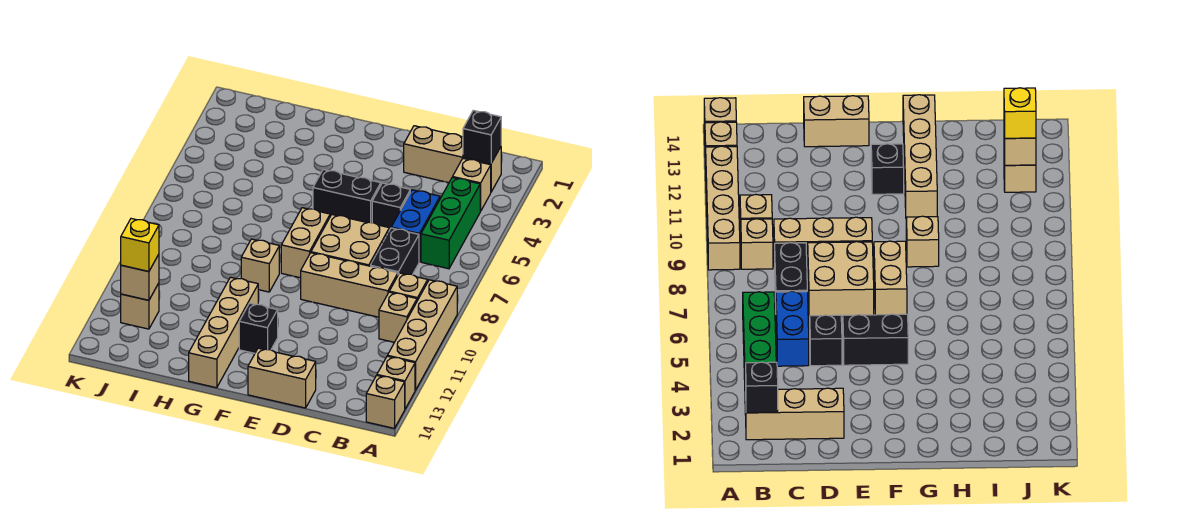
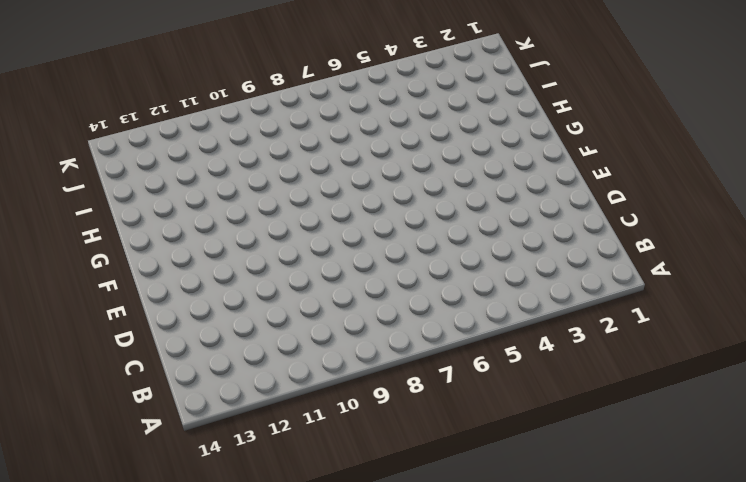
none -> tan 1x4 brick [387,280,457,390]
none -> tan 1x1 brick [377,356,415,409]
none -> tan 1x1 brick [366,375,405,428]

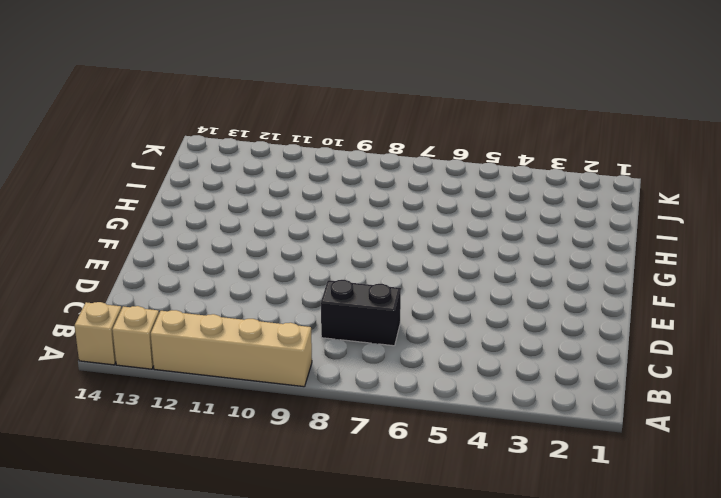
none -> tan 1x3 brick [404,126,501,192]
none -> tan 1x1 brick [453,159,491,211]
none -> green 1x3 brick [421,177,480,269]

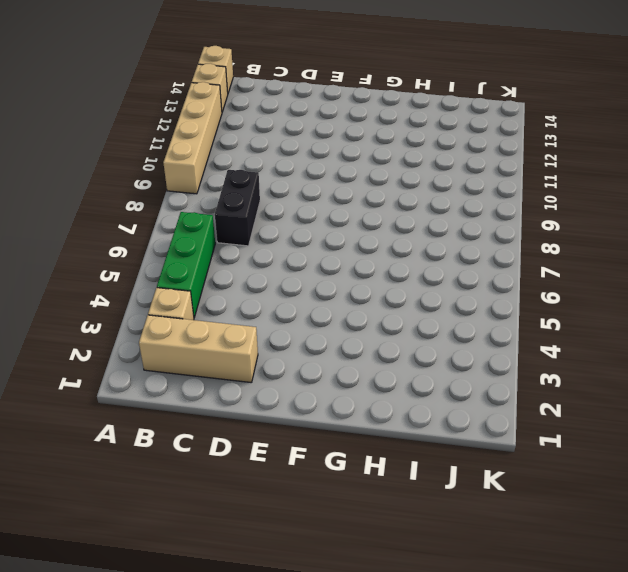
none -> tan 1x1 brick [389,273,428,301]
none -> tan 1x1 brick [379,292,417,342]
none -> blue 1x2 brick [391,190,440,262]

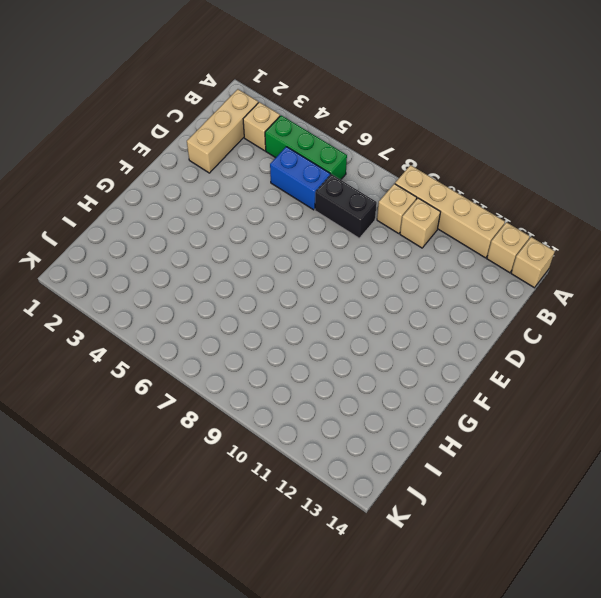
none -> tan 1x3 brick [301,253,398,317]
none -> black 1x1 brick [372,183,410,230]
none -> tan 2x2 brick [311,215,389,266]

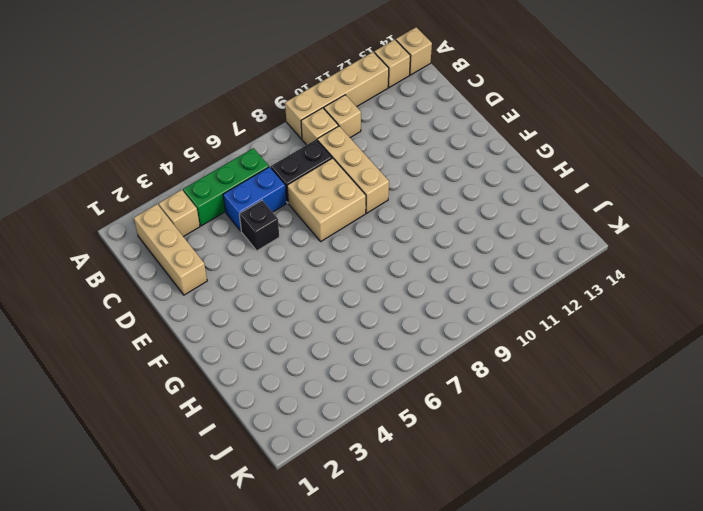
none -> tan 1x2 brick [248,348,316,408]
none -> black 1x2 brick [313,169,381,223]
none -> tan 1x2 brick [281,208,330,278]

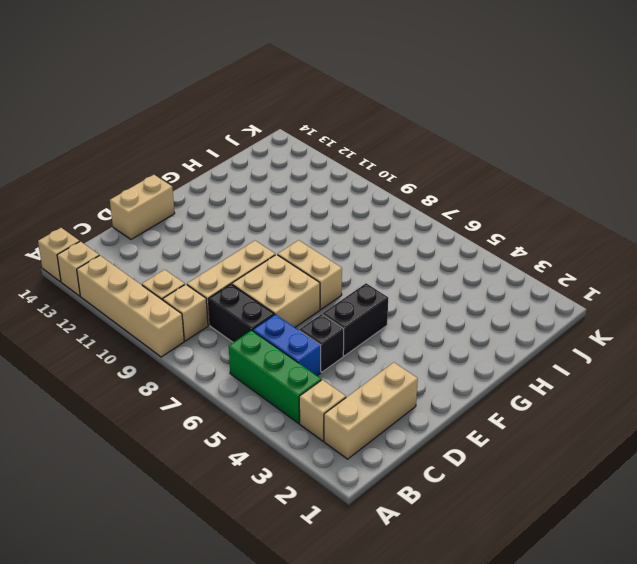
none -> black 1x1 brick [239,303,278,353]
none -> tan 1x1 brick [241,239,279,292]
none -> tan 1x4 brick [189,277,258,388]

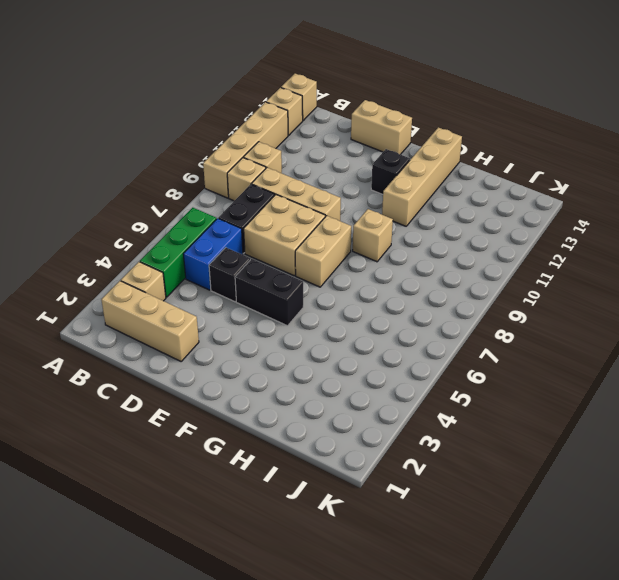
none -> tan 1x1 brick [121,283,159,329]
none -> black 1x1 brick [463,110,501,163]
none -> tan 1x1 brick [121,254,159,300]

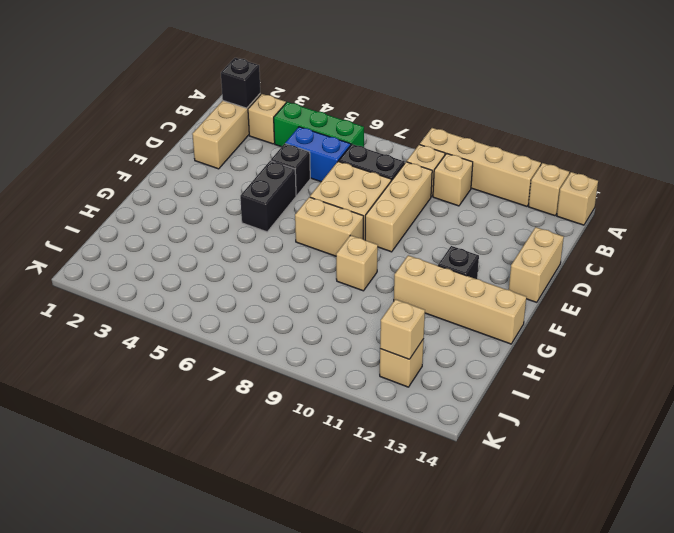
none -> yellow 1x1 brick [121,219,159,272]

